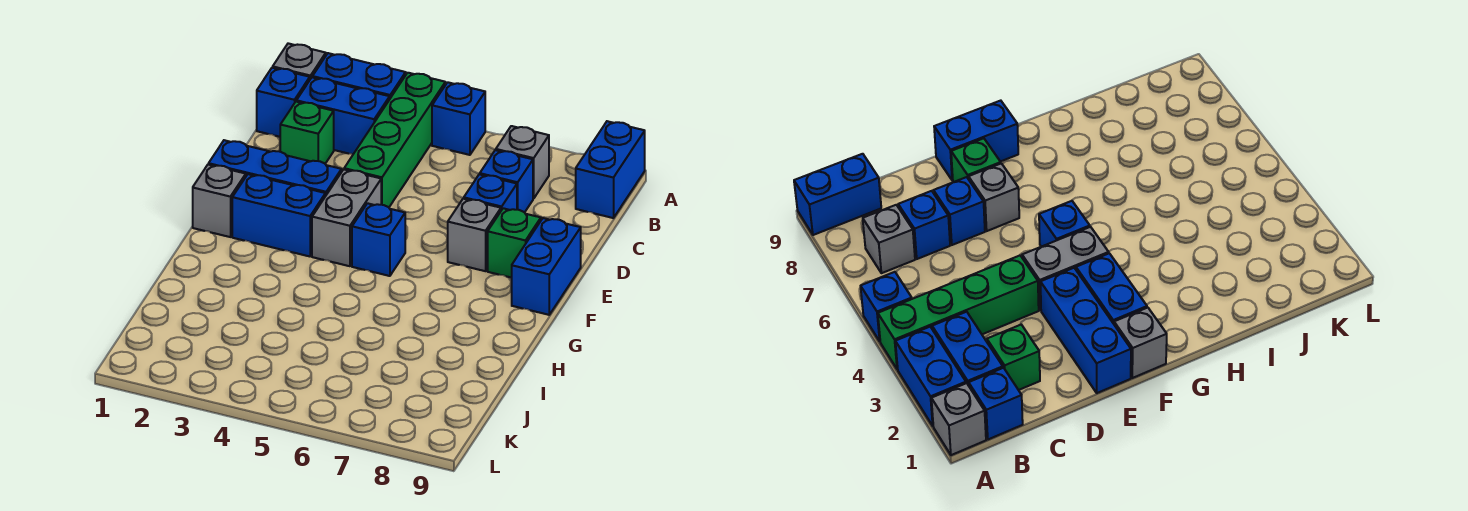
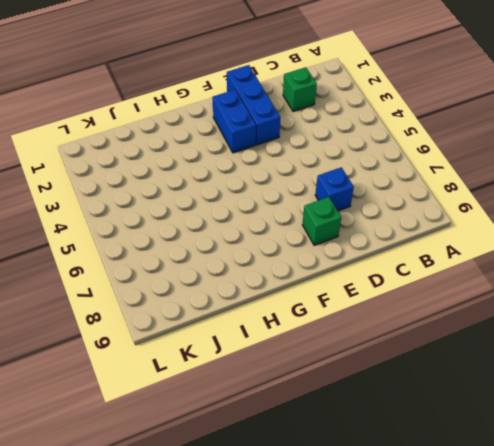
none -> grey 1x1 brick [273,43,326,79]
none -> blue 1x2 brick [313,53,406,98]
none -> green 1x4 brick [344,73,445,207]

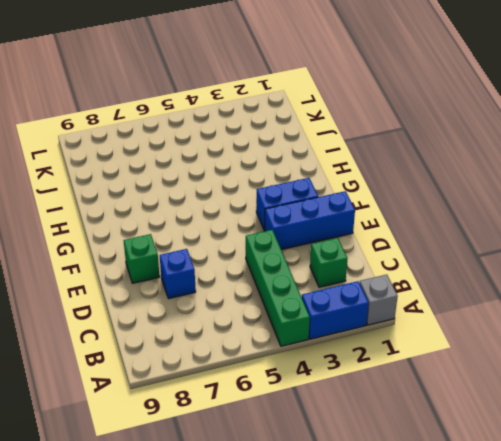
none -> blue 1x1 brick [432,82,485,155]
none -> blue 1x2 brick [576,121,645,218]
none -> blue 1x1 brick [257,68,310,137]

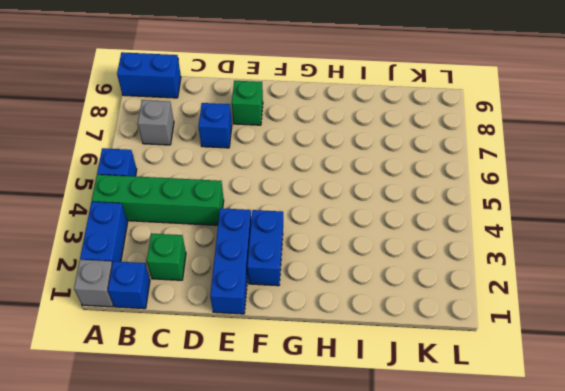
none -> blue 1x2 brick [296,77,390,154]
none -> blue 1x1 brick [480,150,533,212]
none -> grey 1x2 brick [312,169,381,266]

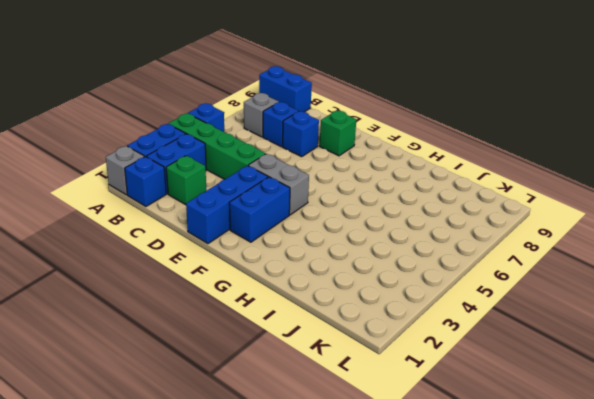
none -> grey 1x1 brick [448,199,501,271]
none -> blue 1x2 brick [512,218,581,315]
none -> grey 1x1 brick [193,164,246,237]

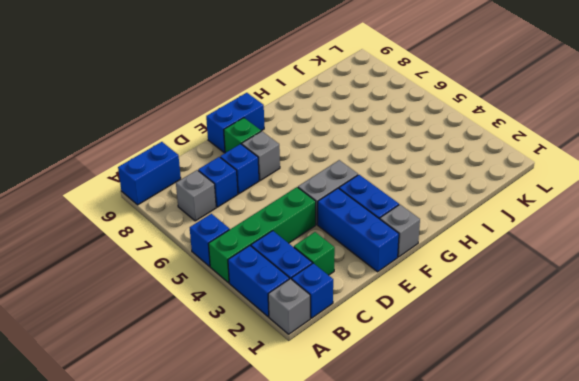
none -> blue 1x1 brick [352,203,405,276]

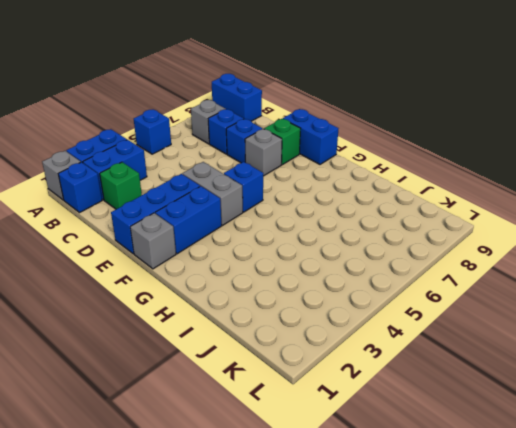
none -> green 1x4 brick [344,73,445,207]

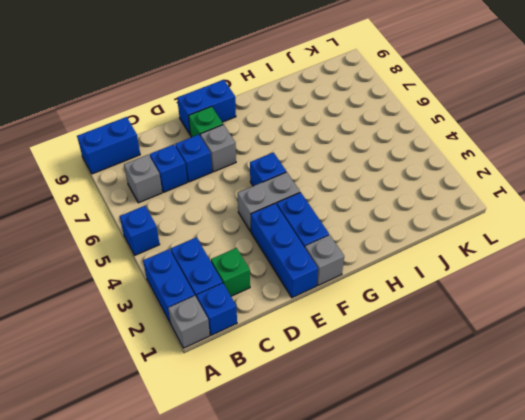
none -> green 1x4 brick [344,73,445,207]

